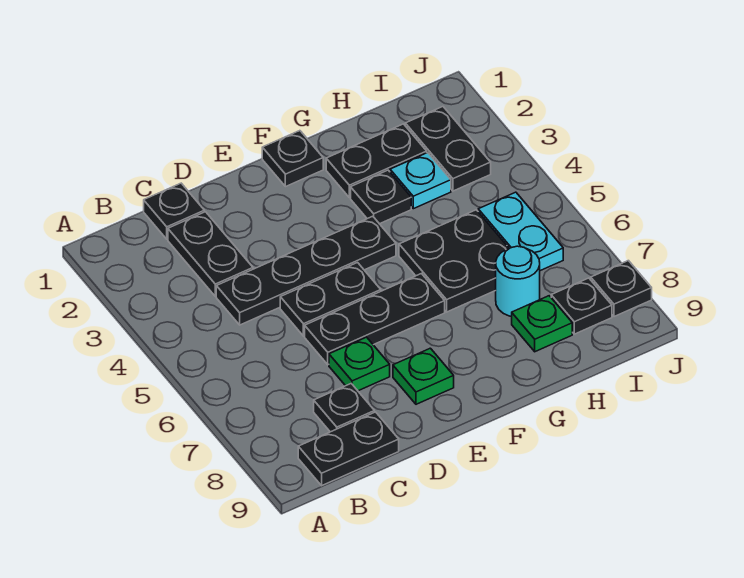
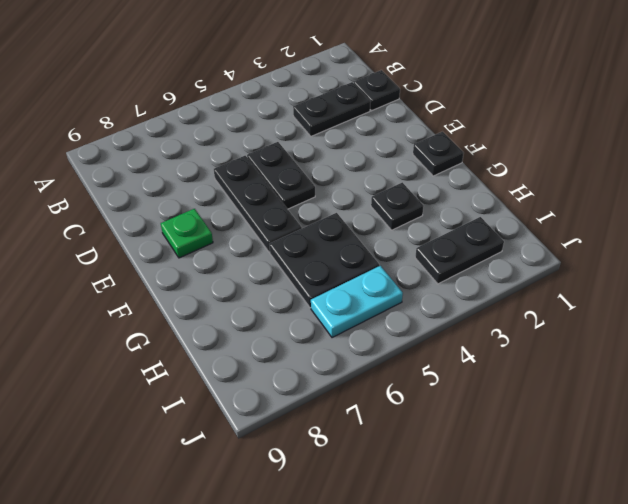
none -> black 1x2 plate [298,412,399,486]
none -> black 1x4 plate [216,216,396,325]
none -> black 1x1 plate [314,384,374,432]

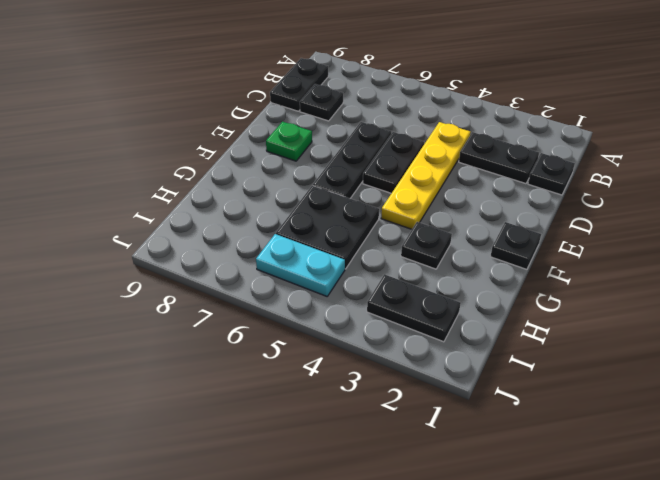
yellow 1x4 plate [381,122,471,229] -> black 1x4 plate [216,216,396,325]
none -> green 1x1 plate [329,337,390,391]
none -> black 1x2 plate [326,124,427,198]
none -> cyan 1x1 plate [390,153,451,209]

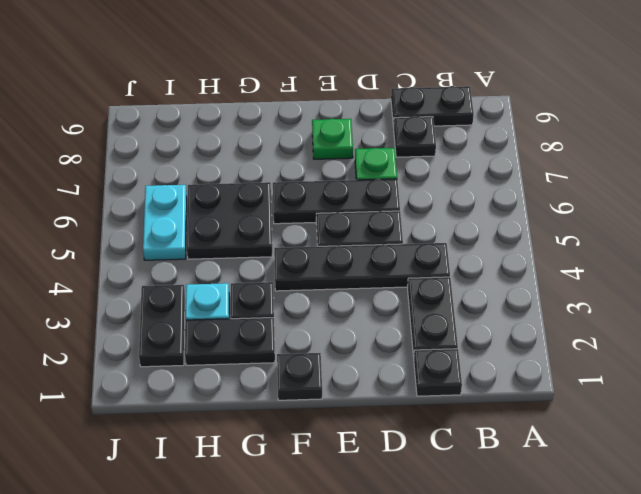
none -> cyan 1x1 round brick [496,246,540,316]
none -> green 1x1 plate [512,296,572,352]
none -> black 1x1 plate [551,278,612,334]

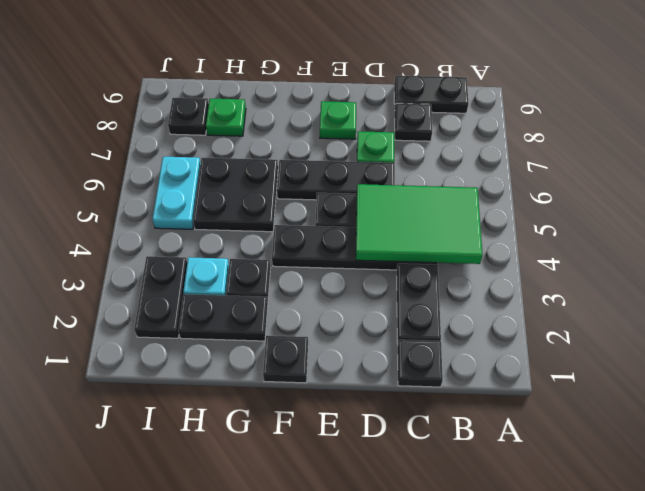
green 2x3 tile [356,184,483,264] -> none
none -> cyan 1x1 round brick [496,246,540,316]
none -> black 1x1 plate [591,261,652,317]

